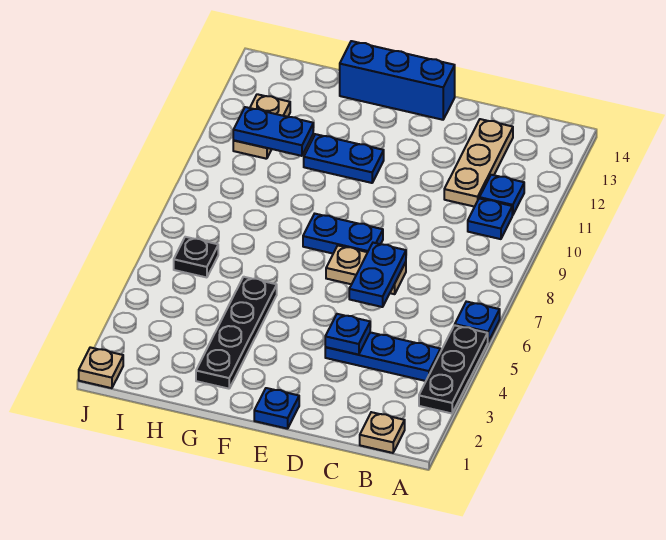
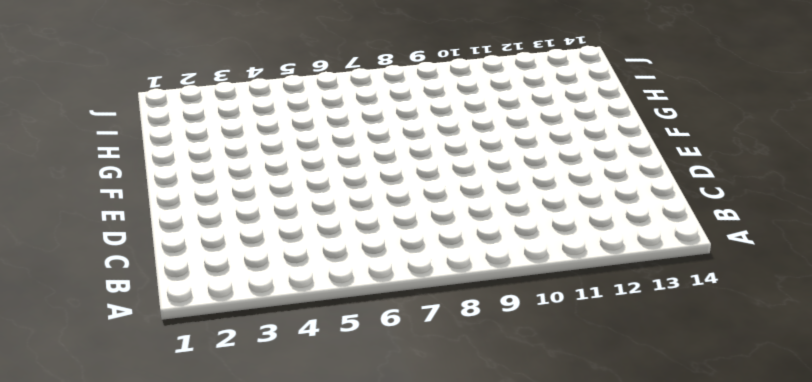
none -> black 1x3 plate [419,325,488,413]
none -> blue 1x1 plate [455,302,500,341]
none -> tan 1x1 plate [360,412,405,453]

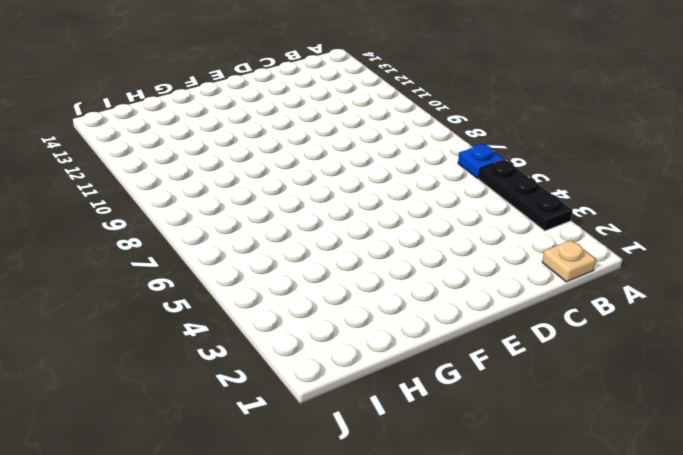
none -> blue 1x3 plate [325,332,441,381]
none -> blue 1x1 plate [468,198,512,239]
none -> blue 1x1 plate [479,175,524,215]

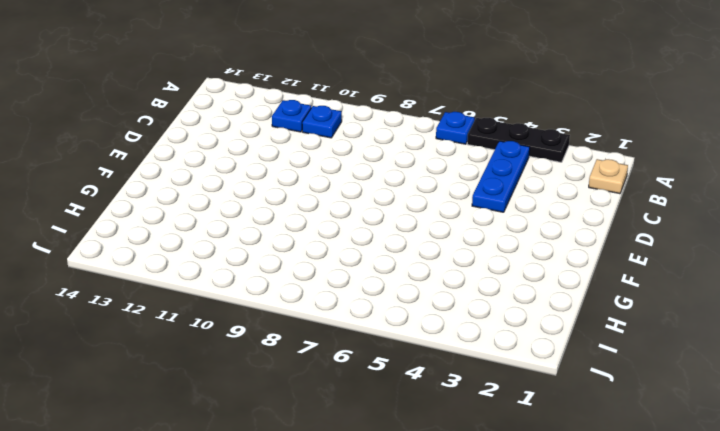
none -> tan 1x3 plate [444,119,513,207]
none -> tan 1x2 plate [326,246,406,294]
none -> blue 1x1 plate [254,388,299,429]

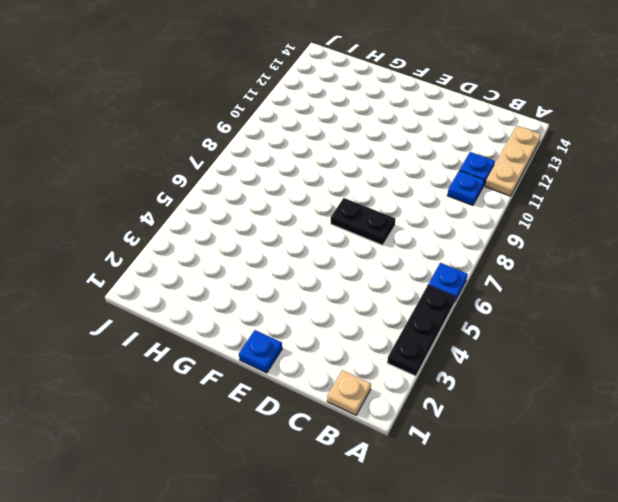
tan 1x3 plate [485,126,541,196] -> tan 1x3 plate moved to [444,119,513,207]
black 1x2 plate [331,198,395,245] -> tan 1x2 plate [326,246,406,294]
none -> blue 1x3 plate [325,332,441,381]
none -> blue 1x2 plate [303,214,383,253]
none -> blue 1x3 brick [340,41,455,120]

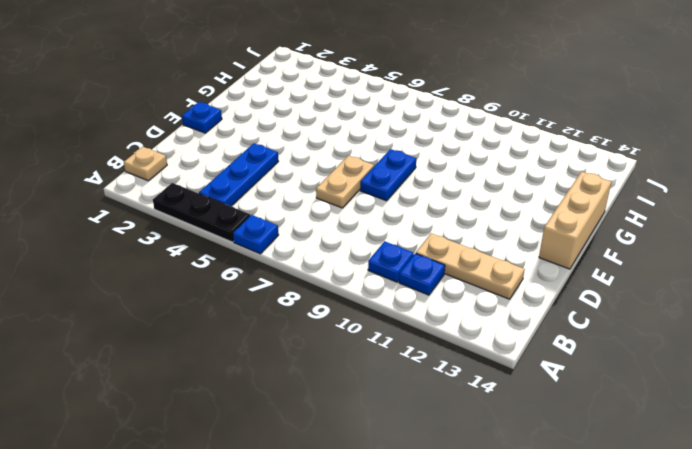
tan 1x3 brick [539,172,611,269] -> blue 1x3 brick [340,41,455,120]
none -> blue 1x2 plate [304,134,384,183]
none -> black 1x4 plate [196,277,277,389]
none -> black 1x1 plate [174,237,218,277]

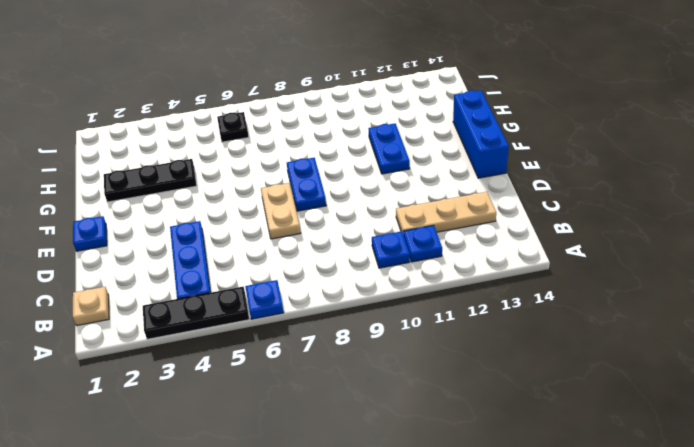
black 1x3 plate [104,159,197,202] -> black 1x4 plate [196,277,277,389]
none -> tan 1x2 plate [233,94,290,159]
none -> tan 1x1 plate [79,347,123,388]
none -> blue 1x1 plate [325,314,370,355]

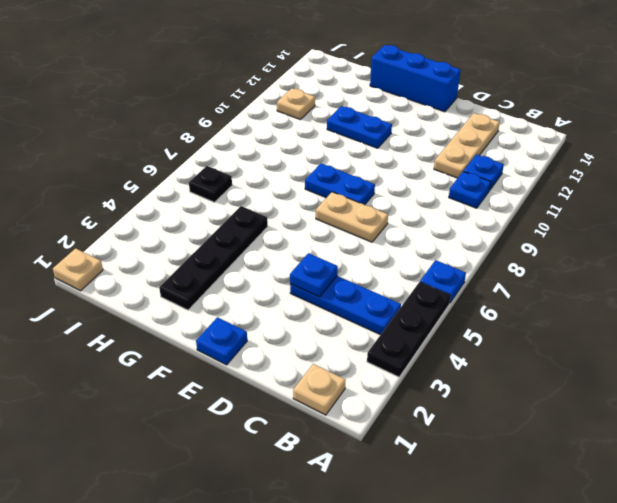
tan 1x1 plate [277,88,315,119] -> tan 1x2 plate [233,94,290,159]
none -> blue 1x2 plate [349,243,406,307]
none -> blue 1x2 plate [233,107,313,156]

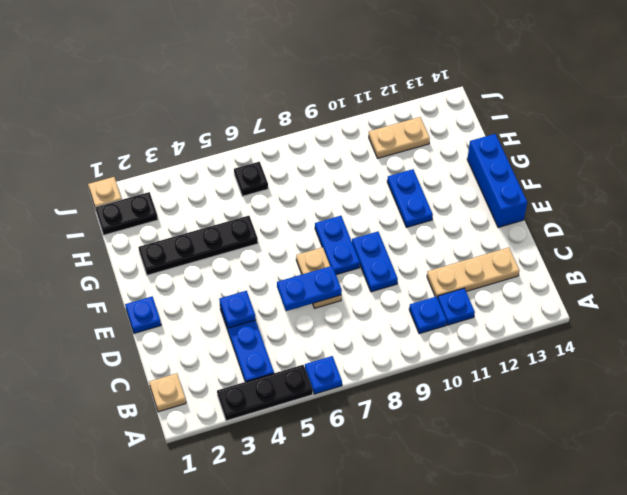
blue 1x2 plate [352,232,398,292] -> blue 1x2 plate moved to [233,107,313,156]
black 1x2 plate [95,192,158,235] -> none

